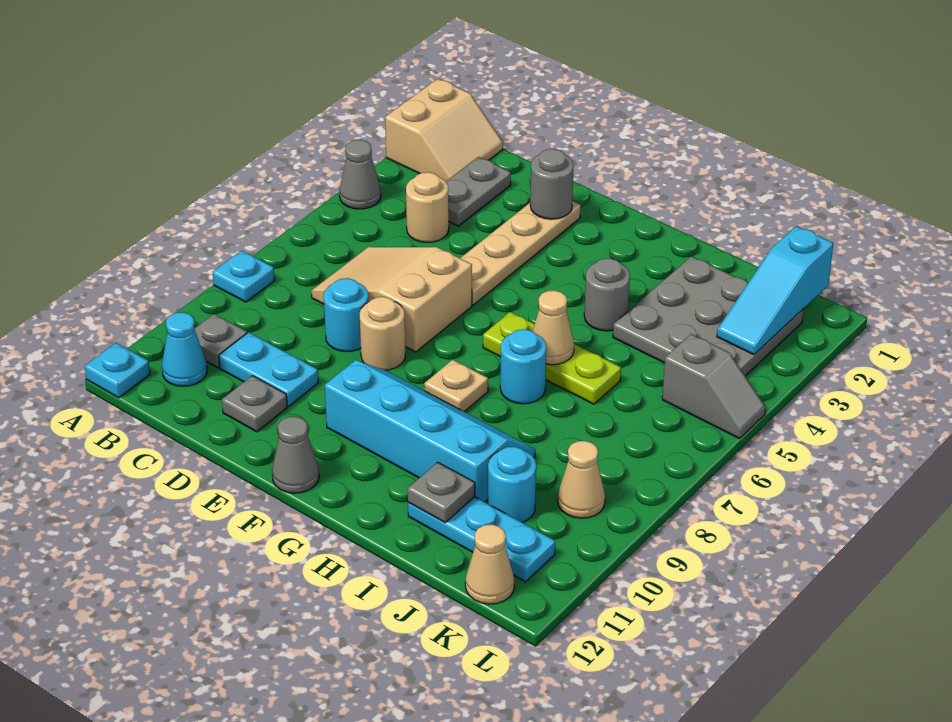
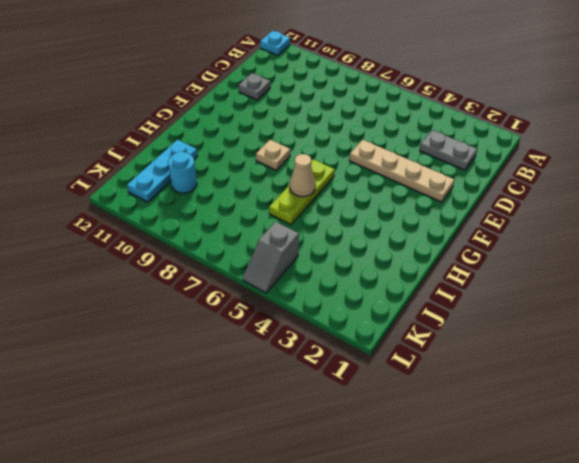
none -> tan 2x2 slope [385,79,503,182]
none -> grey 1x1 cone [339,140,381,209]
none -> cyan 1x1 plate [213,251,275,302]
none -> grey 1x1 plate [195,314,247,368]

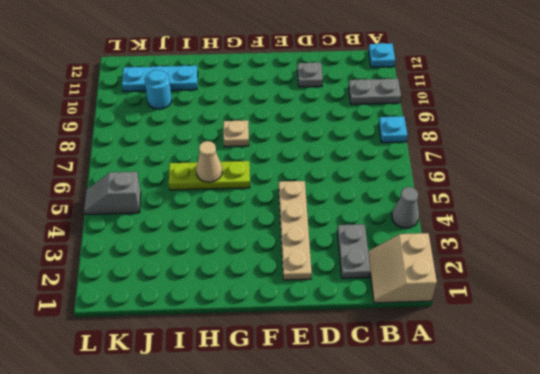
grey 1x2 plate [349,79,401,104] -> grey 1x1 plate [195,314,247,368]
none -> cyan 1x1 cone [162,312,207,386]
none -> tan 1x1 round brick [406,172,449,243]
none -> tan 2x3 slope [311,247,472,352]
none -> cyan 1x2 plate [219,332,318,406]

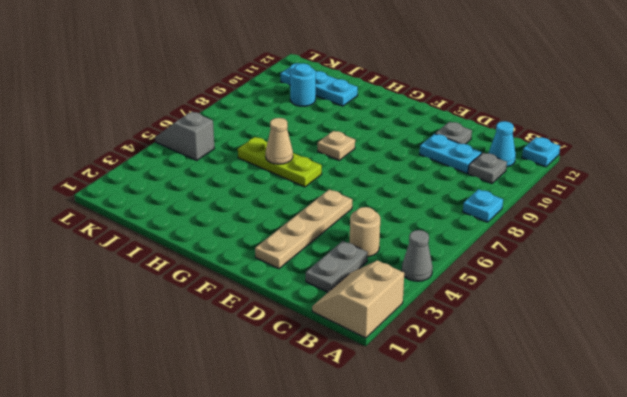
none -> tan 2x3 slope [311,247,472,352]
none -> cyan 1x1 round brick [324,278,368,352]
none -> tan 1x1 round brick [360,297,405,370]
none -> cyan 2x4 slope [325,360,535,502]

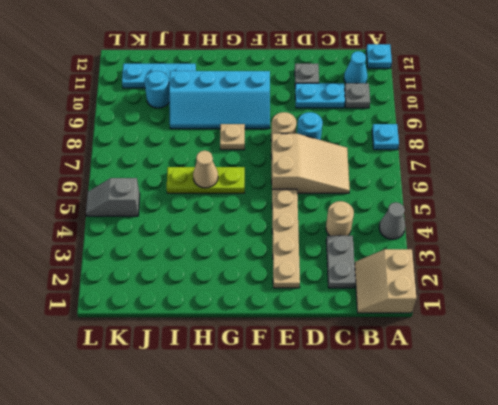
none -> grey 1x1 cone [272,416,319,493]
none -> grey 1x1 round brick [584,258,630,331]
none -> cyan 1x1 round brick [500,329,546,404]
none -> grey 3x3 plate [613,256,804,376]

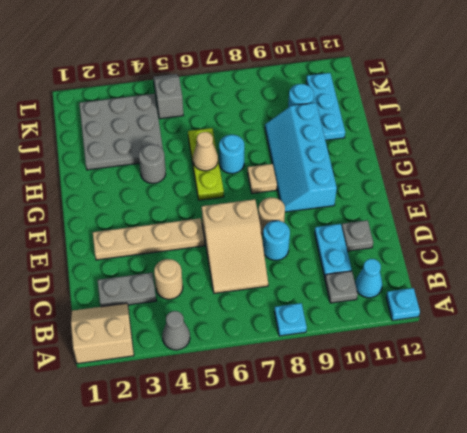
none -> grey 1x1 cone [272,416,319,493]
none -> tan 1x1 cone [558,441,605,518]
none -> tan 1x1 cone [465,524,514,604]
none -> grey 1x1 round brick [530,149,574,219]

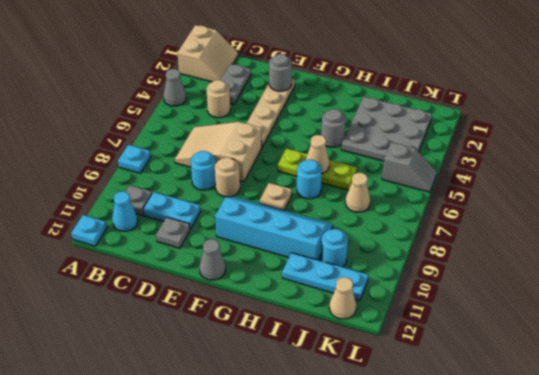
tan 1x1 cone [345,173,370,212] -> tan 1x1 cone moved to [558,441,605,518]
none -> grey 1x1 plate [408,462,475,523]
none -> cyan 1x3 slope [717,226,833,355]

